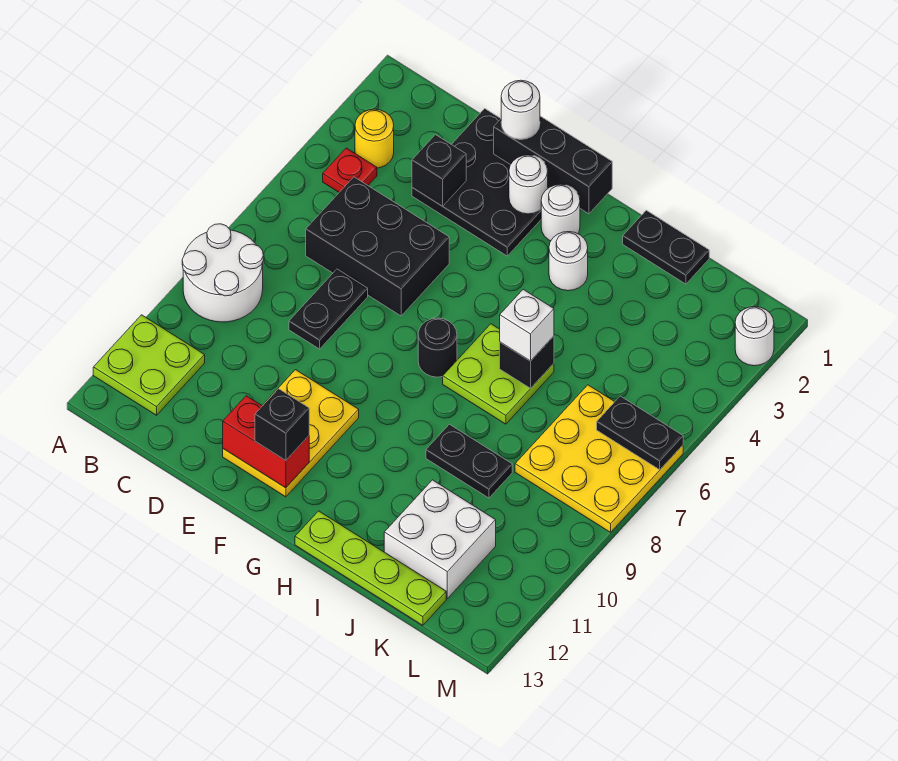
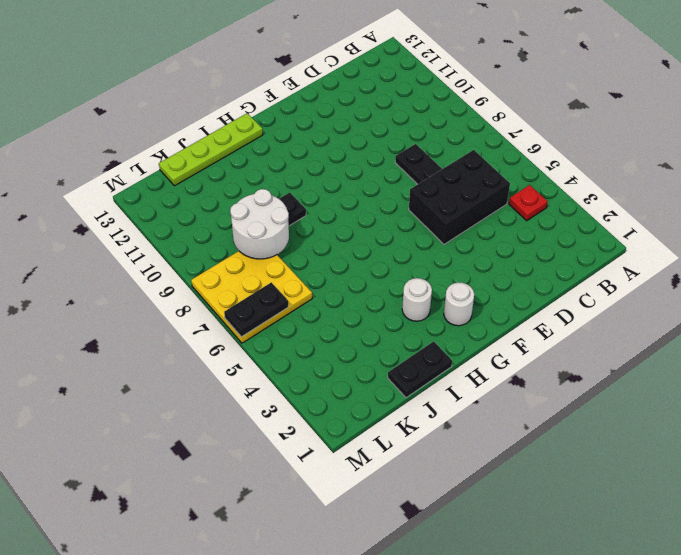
white 2x2 round brick [230,189,289,259] -> white 2x2 round brick moved to [182,224,263,322]
none -> lime 2x2 plate [93,315,205,415]
none -> yellow 1x1 round brick [355,109,394,168]
none -> black 3x3 plate [412,109,541,256]

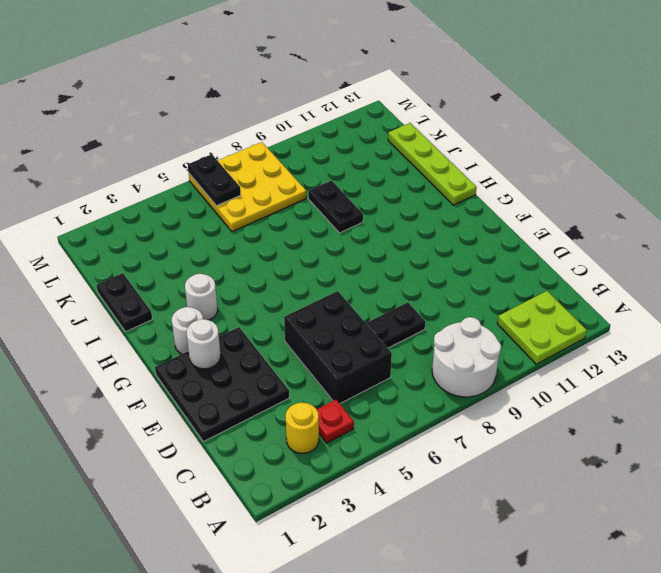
none -> yellow 2x3 plate [223,370,359,497]
none -> black 1x1 round brick [418,318,457,377]
none -> lime 2x2 plate [443,324,554,424]

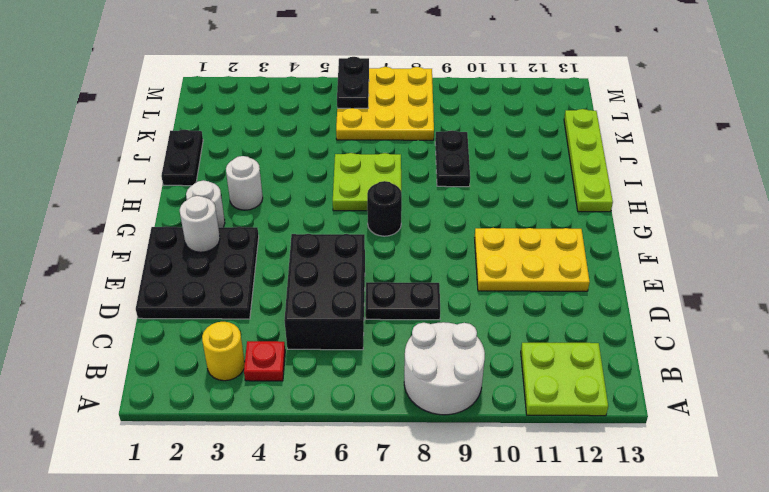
none -> white 2x2 brick [384,480,496,598]
none -> white 1x1 round brick [735,307,774,366]
none -> black 1x1 brick [412,135,466,206]

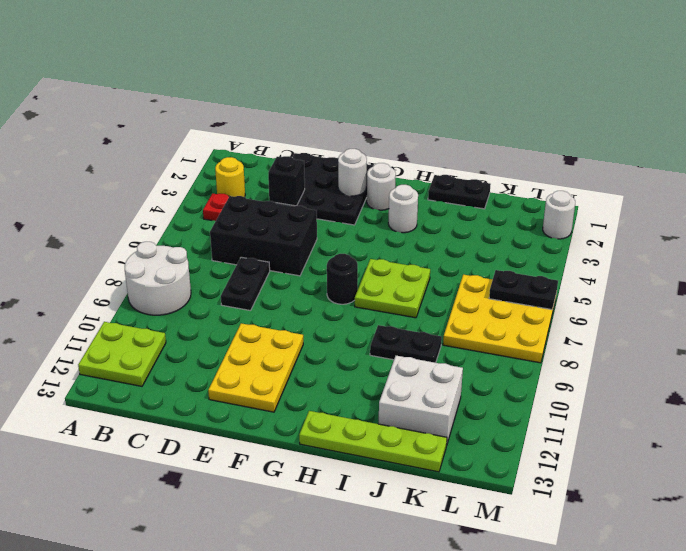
none -> black 1x3 brick [494,116,612,214]
none -> red 1x2 brick [223,396,309,488]
none -> black 1x1 brick [500,336,554,389]

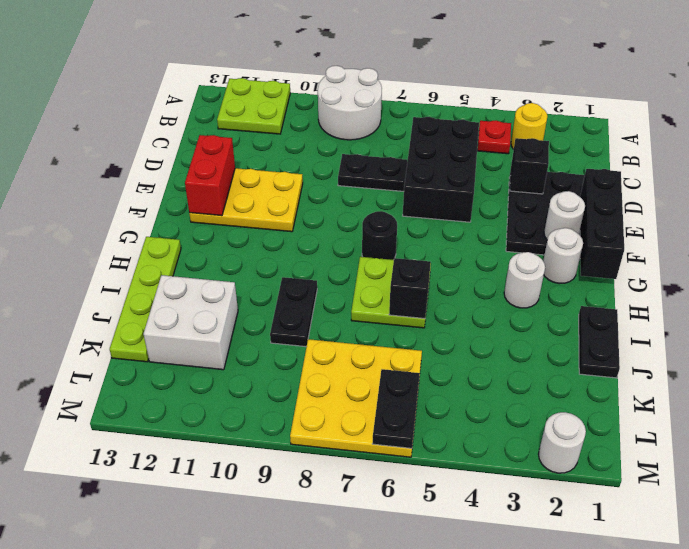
none -> white 1x1 round brick [501,80,540,139]
none -> black 1x1 brick [255,389,309,460]
none -> white 1x1 brick [500,289,554,361]

